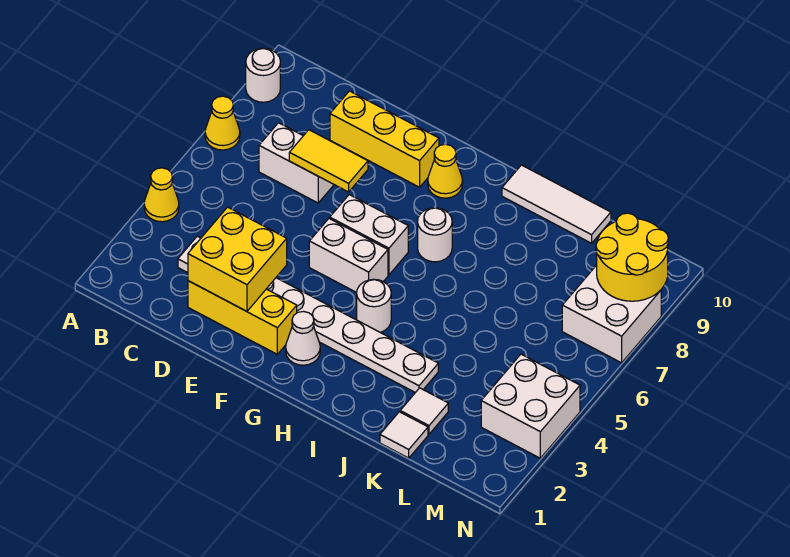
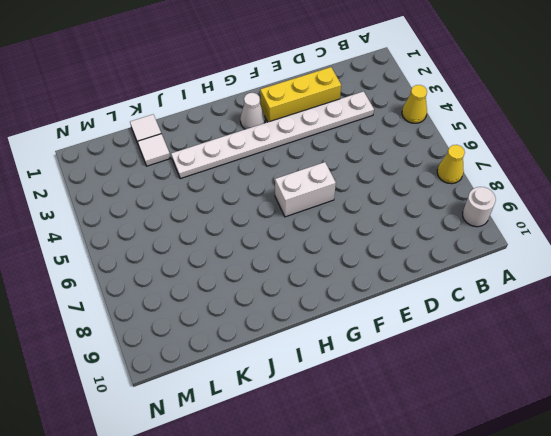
none -> white 1x2 brick [259,123,334,203]
none -> yellow 1x3 brick [330,91,439,187]
none -> white 1x2 brick [309,218,388,293]

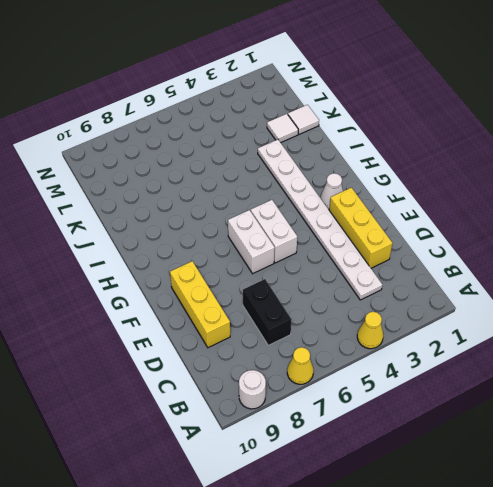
black 1x2 brick [243,279,292,345] -> white 1x2 brick [259,123,334,203]
none -> yellow 1x1 cone [428,144,463,198]
none -> white 1x1 round brick [357,279,391,332]
none -> white 1x1 round brick [418,208,452,262]

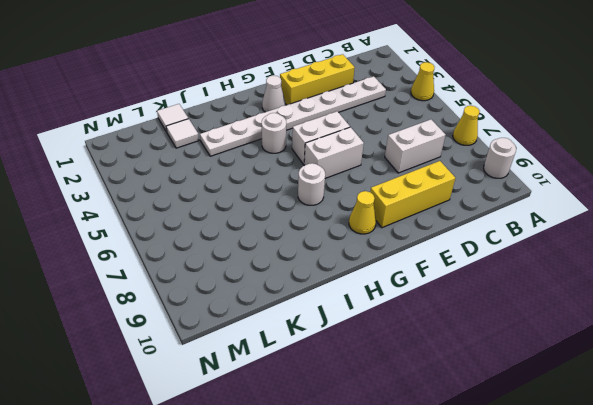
none -> white 1x3 tile [502,165,611,243]
none -> white 2x2 brick [481,354,580,458]
none -> white 2x2 brick [562,265,661,363]

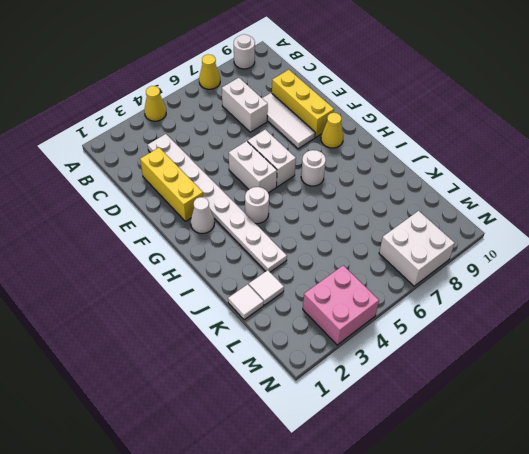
white 1x3 tile [262,93,315,149] -> white 1x3 tile moved to [502,165,611,243]
pink 2x2 brick [303,265,379,345] -> white 2x2 brick [481,354,580,458]
none -> yellow 2x2 brick [188,207,287,311]
none -> yellow 1x2 tile [289,130,368,192]
none -> yellow 2x2 round brick [596,213,668,301]

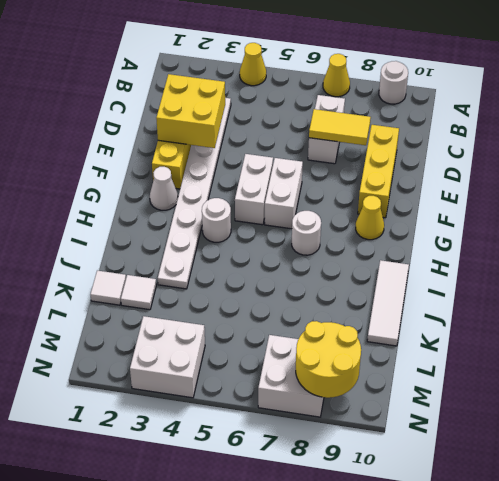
yellow 1x2 tile [309,109,371,145] -> yellow 1x2 tile turned to [289,130,368,192]

